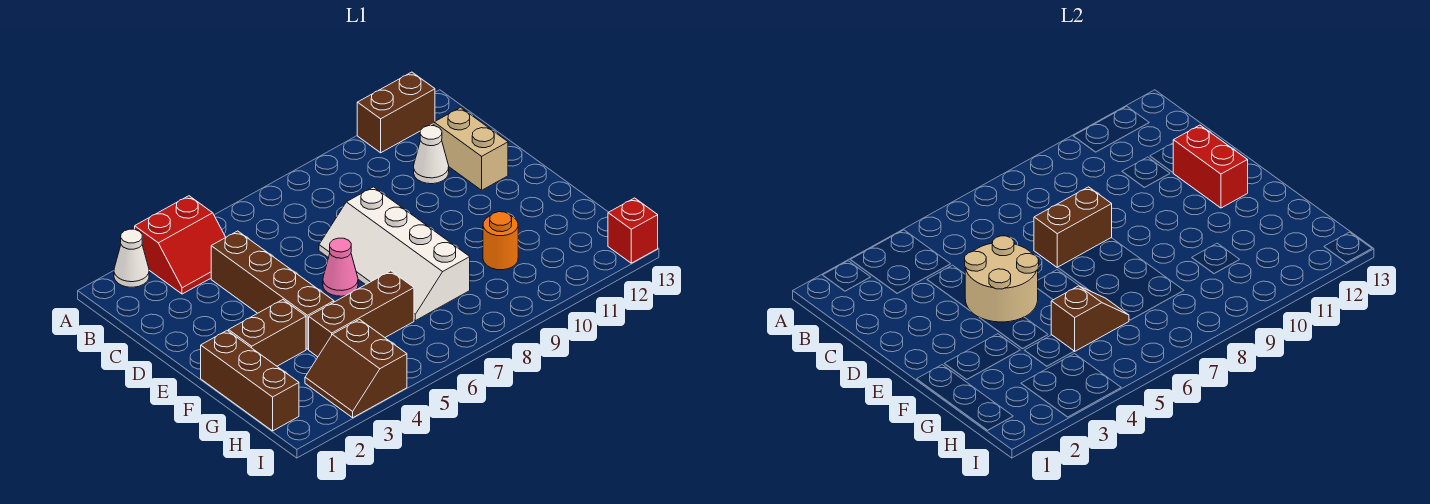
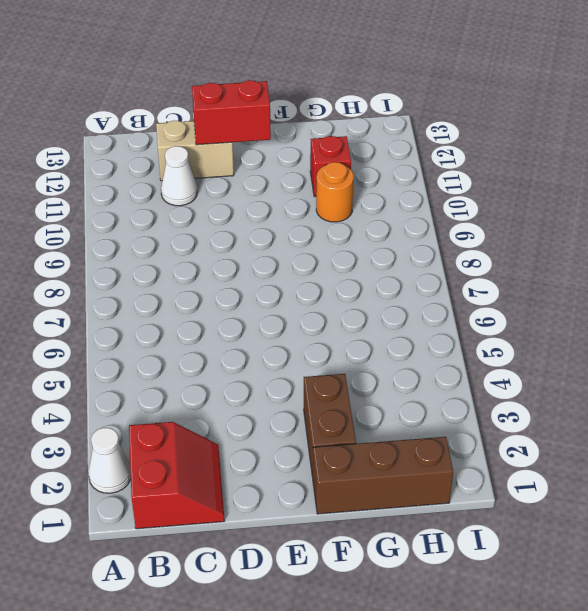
red 2x2 slope [129,422,225,529] -> red 2x2 slope moved to [135,196,226,294]
red 1x1 brick [310,136,351,197] -> red 1x1 brick moved to [608,198,658,263]
none -> brown 1x2 brick [357,72,435,153]
none -> brown 1x4 brick [211,231,334,349]
none -> white 2x4 slope [319,187,470,321]

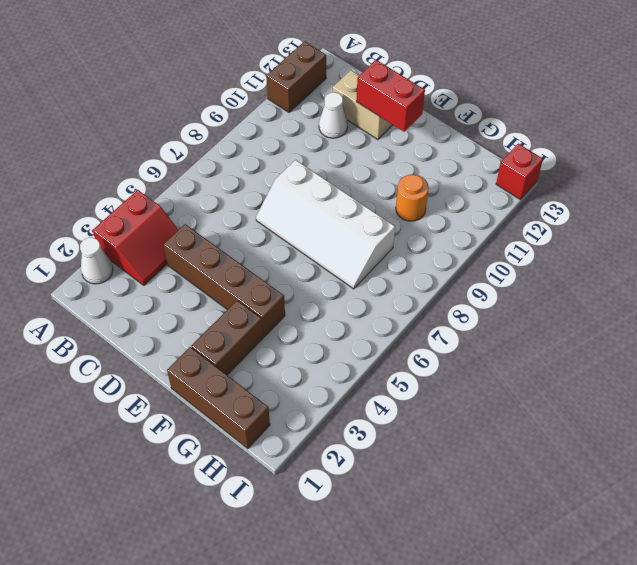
none -> pink 1x1 cone [323,238,358,296]
none -> brown 1x3 brick [309,271,414,357]
none -> brown 2x2 slope [305,319,407,418]

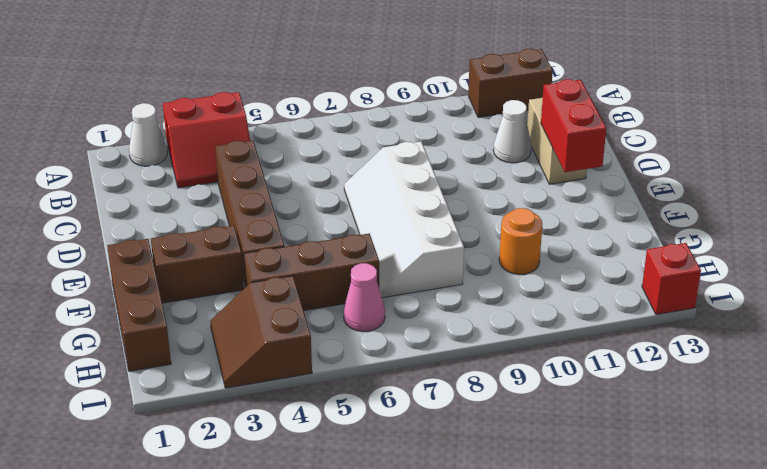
pink 1x1 cone [344,263,385,332] -> pink 1x1 cone moved to [323,238,358,296]
none -> tan 2x2 round brick [965,236,1039,322]
none -> brown 1x2 brick [1034,187,1112,268]
none -> brown 1x2 slope [1051,286,1129,351]

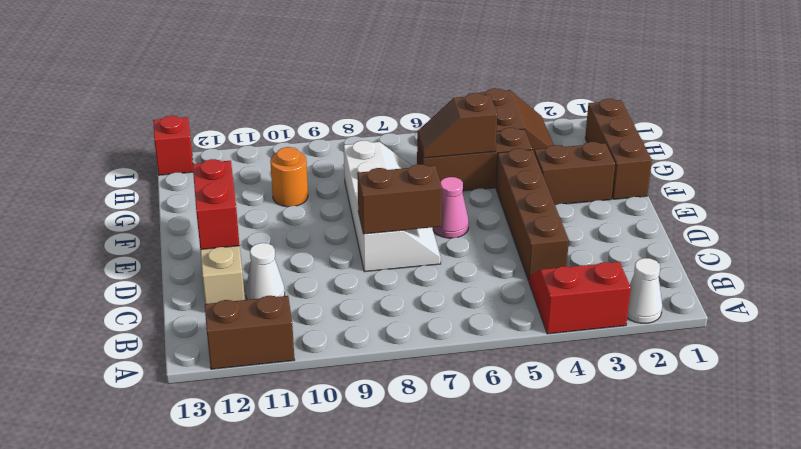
none -> tan 2x2 round brick [965,236,1039,322]

